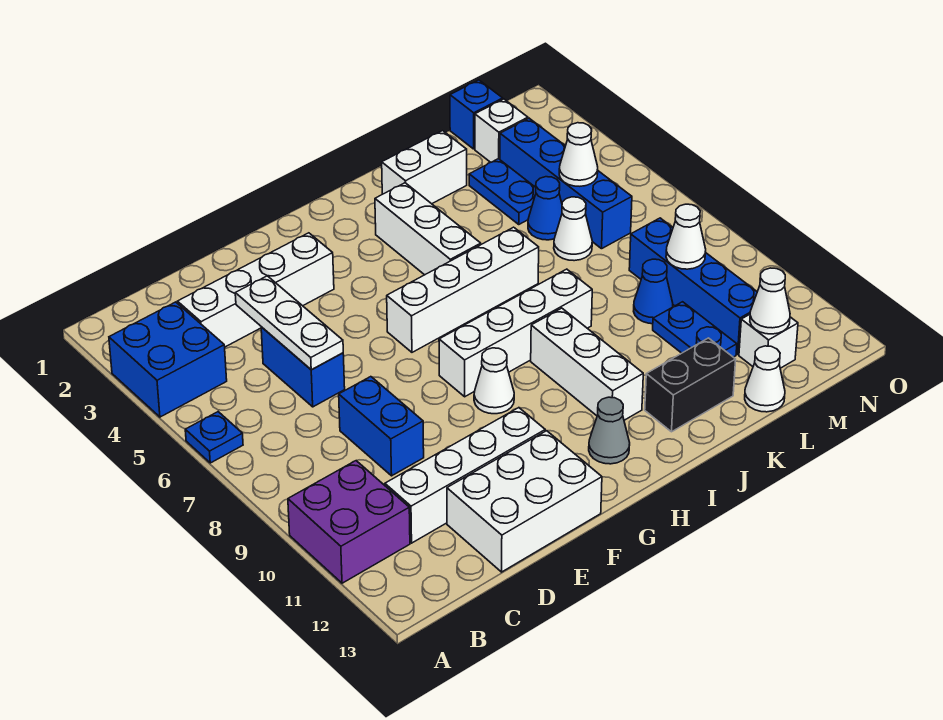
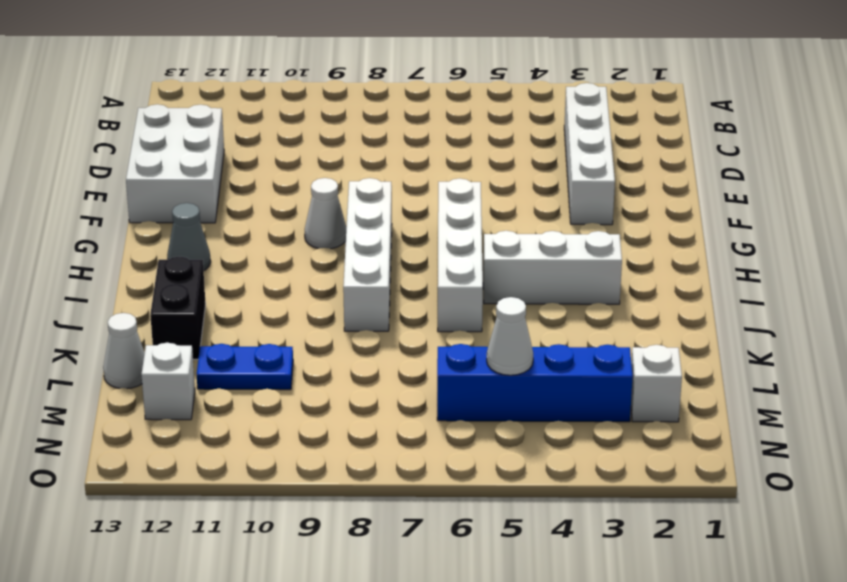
none -> blue 2x2 brick [109,302,227,417]
none -> blue 1x1 plate [185,412,243,463]
none -> purple 2x2 brick [288,461,410,583]
none -> white 1x4 brick [385,408,545,543]

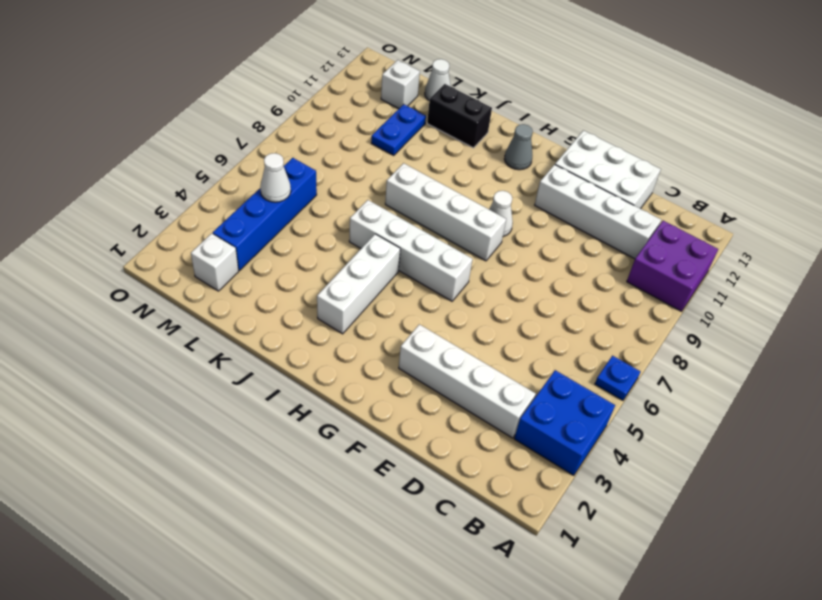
none -> blue 1x2 brick [261,327,345,407]
none -> blue 1x2 brick [339,377,424,476]
none -> white 1x3 brick [531,308,643,420]
none -> white 1x2 brick [382,131,467,204]

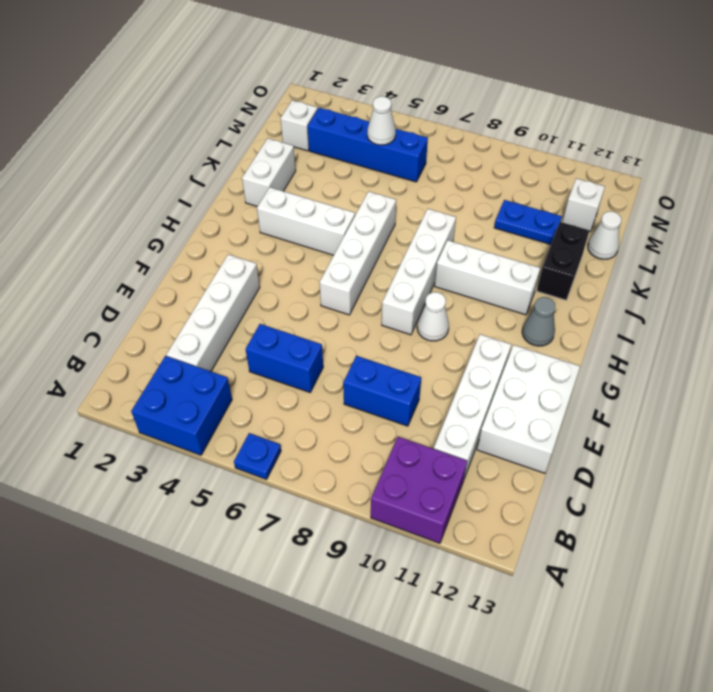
none -> blue 1x2 plate [469,159,536,224]
none -> blue 1x1 cone [528,177,562,240]
none -> white 1x1 cone [554,197,592,261]
none -> blue 1x1 cone [634,259,673,324]

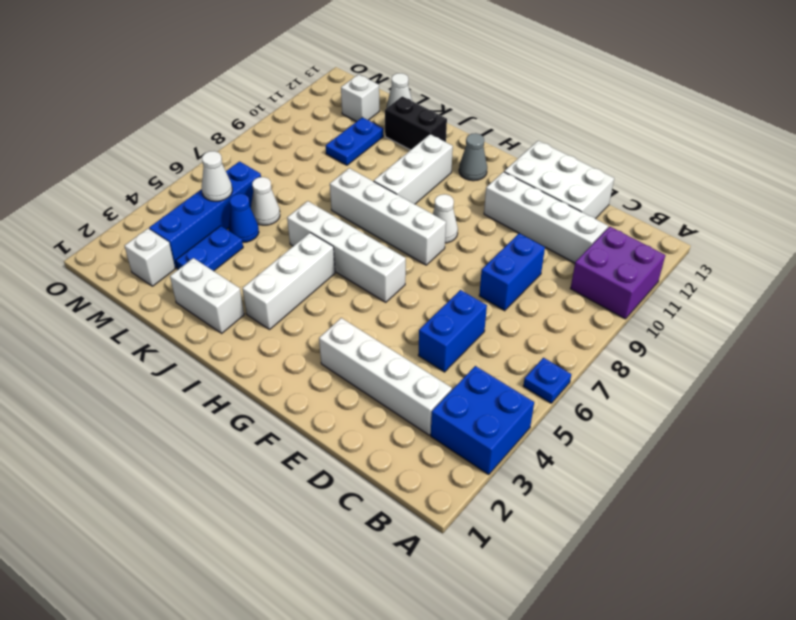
none -> blue 1x1 cone [634,259,673,324]
none -> blue 1x1 brick [450,80,503,149]
none -> blue 1x4 brick [629,218,757,355]
none -> white 1x3 plate [235,276,343,370]

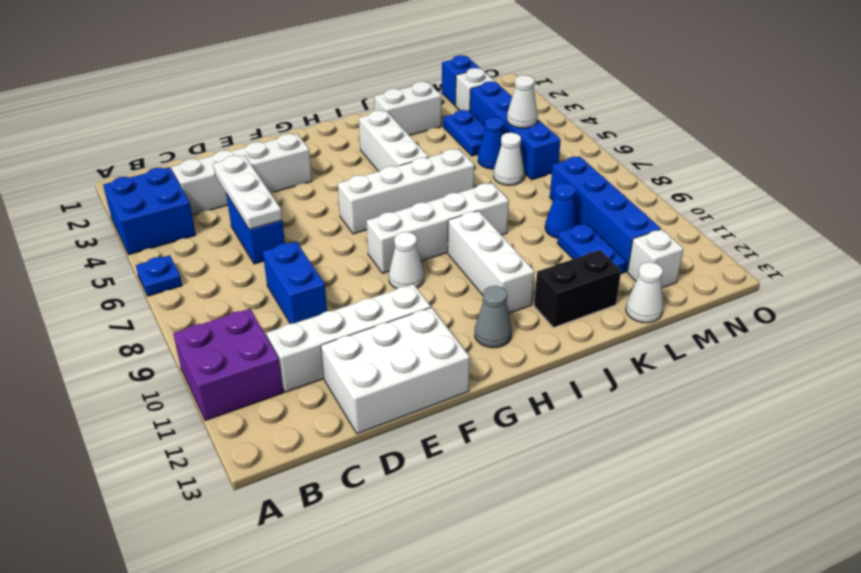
none -> white 1x1 cone [666,204,706,269]
none -> white 1x1 cone [750,268,790,334]

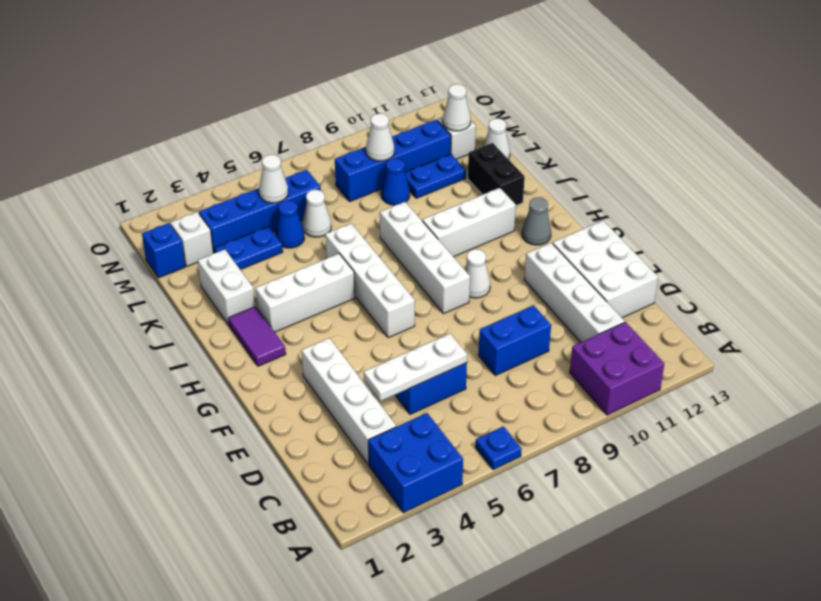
purple 1x2 tile [228,306,286,366] -> none

